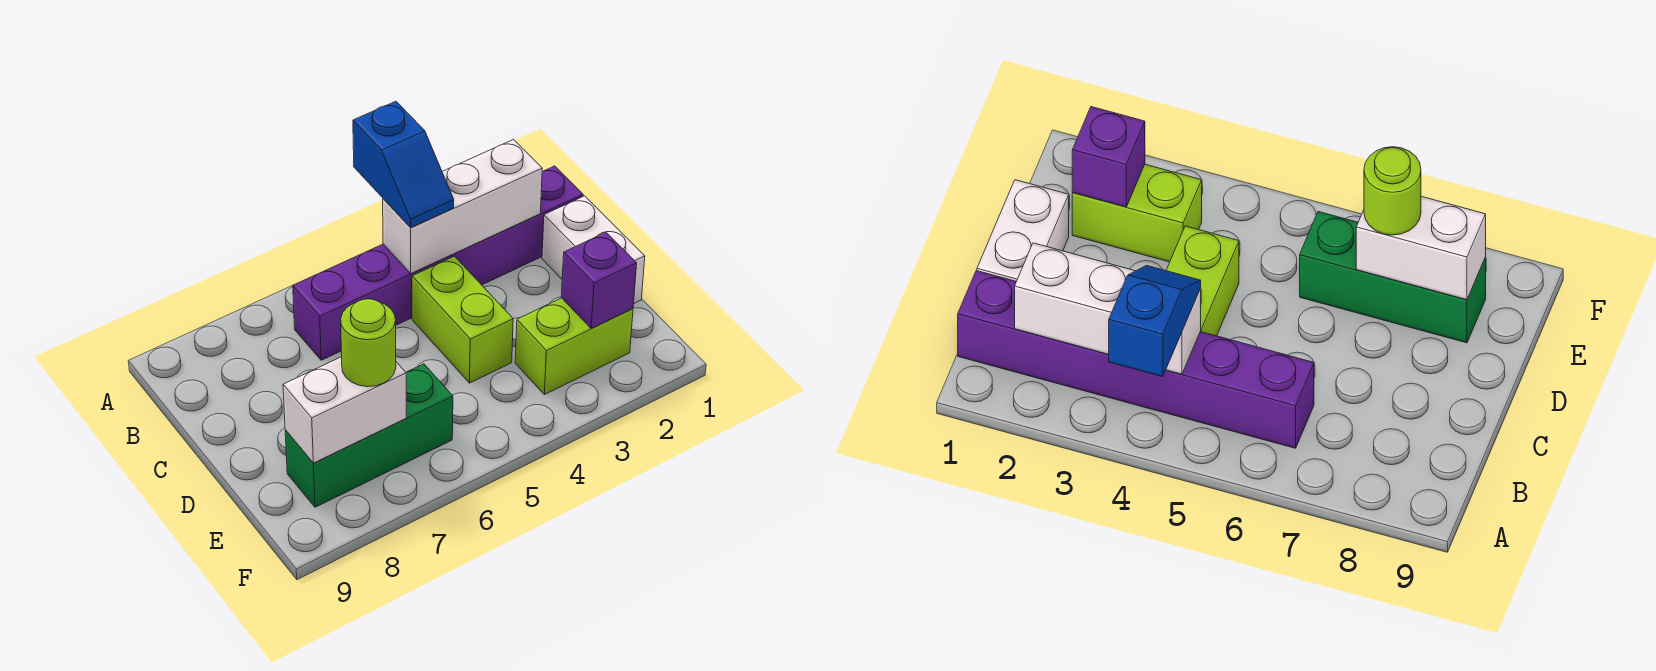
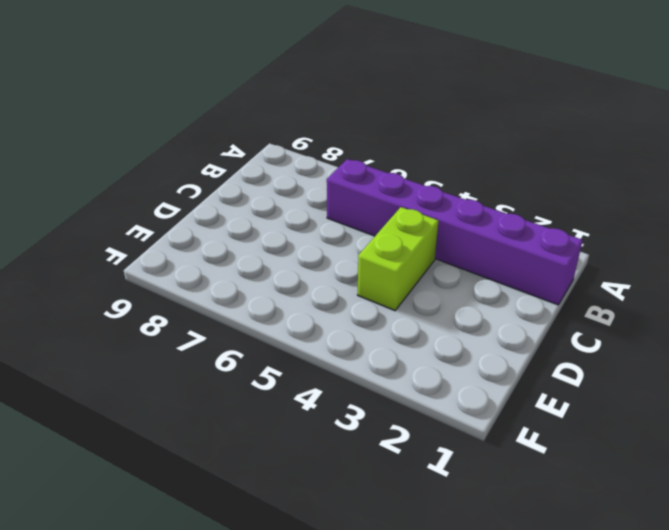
none -> white 1x2 brick [542,196,645,303]
none -> lime 1x2 brick [515,298,633,395]

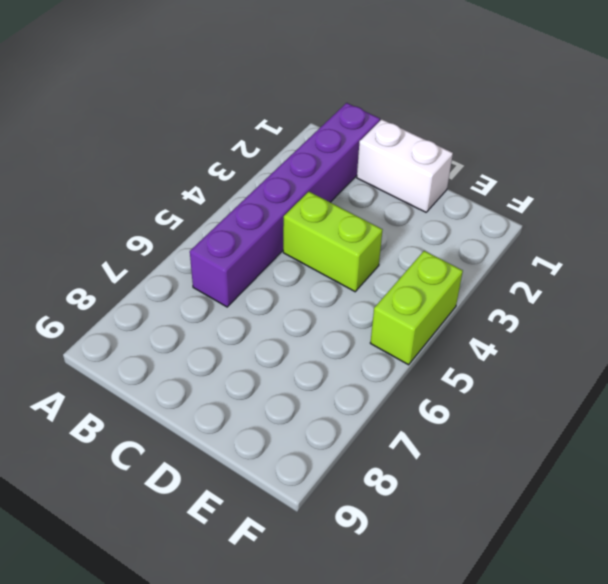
lime 1x2 brick [370,251,463,365] -> lime 1x2 brick moved to [515,298,633,395]
none -> green 1x3 brick [285,364,453,507]
none -> white 1x3 brick [383,140,543,273]

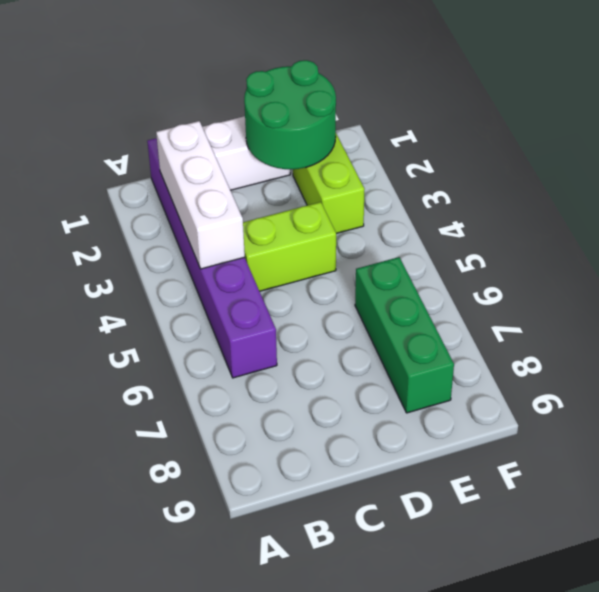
green 2x2 round brick [244,60,336,169] -> purple 1x1 brick [561,232,637,329]
none -> white 1x2 brick [283,357,406,463]
none -> blue 1x2 slope [353,101,454,228]

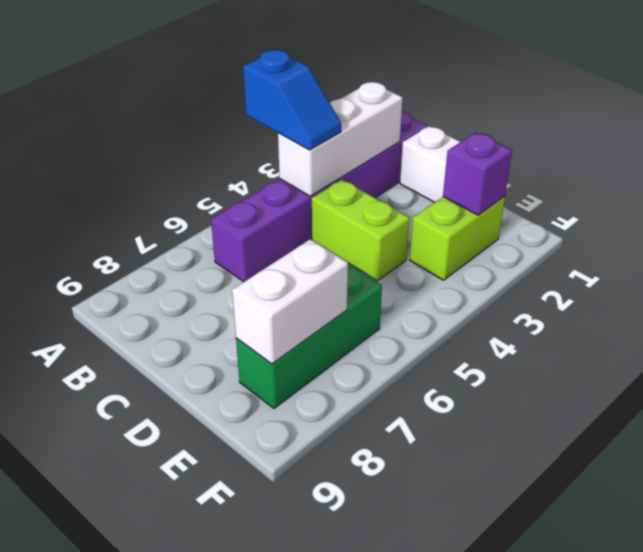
none -> lime 1x1 round brick [341,299,396,387]

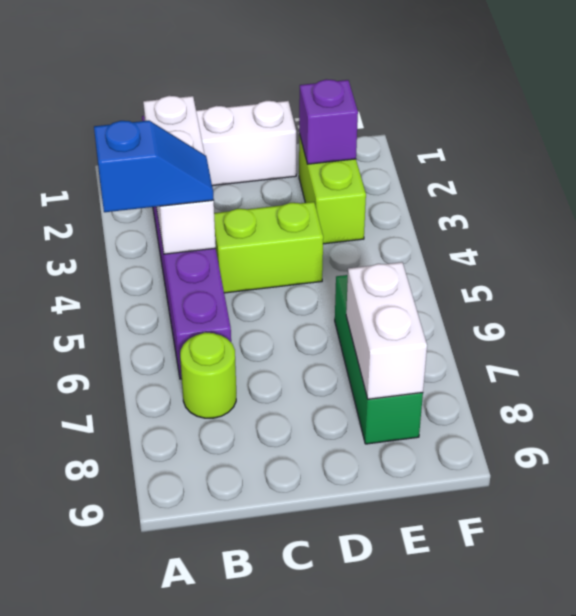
lime 1x1 round brick [180,332,236,418] -> lime 1x1 round brick moved to [341,299,396,387]

